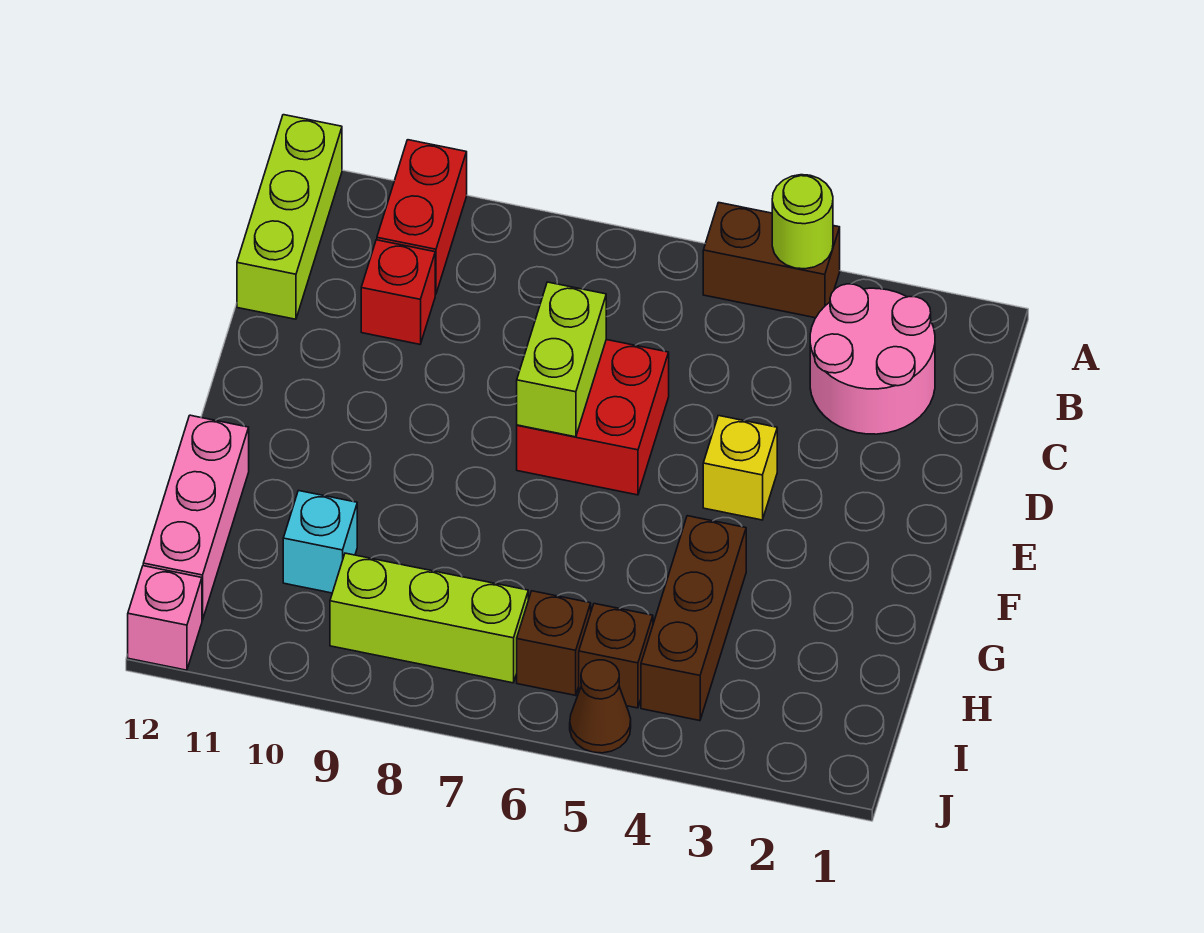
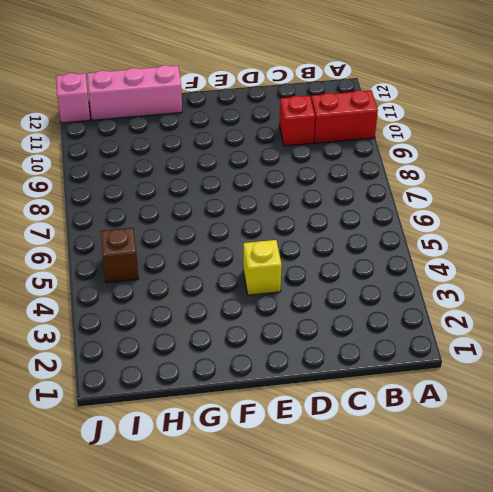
none -> brown 1x2 brick [703,202,840,318]
none -> lime 1x3 brick [237,115,342,319]
none -> pink 2x2 round brick [810,284,935,434]

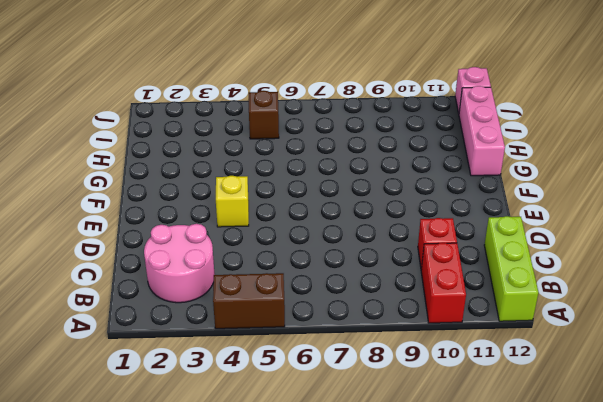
none -> red 2x2 brick [517,340,669,495]
none -> brown 1x3 brick [641,516,746,721]
none -> cyan 1x1 brick [283,491,357,593]

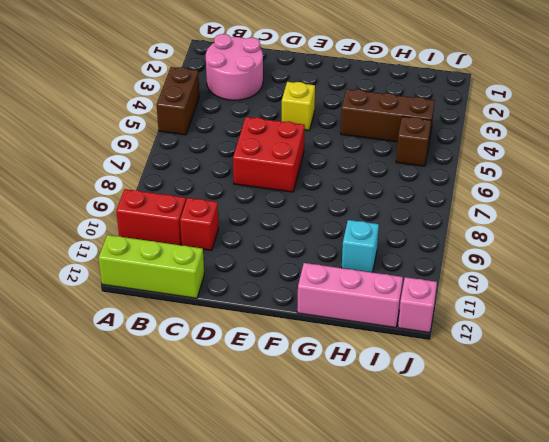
none -> brown 1x1 brick [517,591,591,695]
none -> lime 1x3 brick [330,553,528,683]
none -> brown 1x1 cone [570,660,631,753]

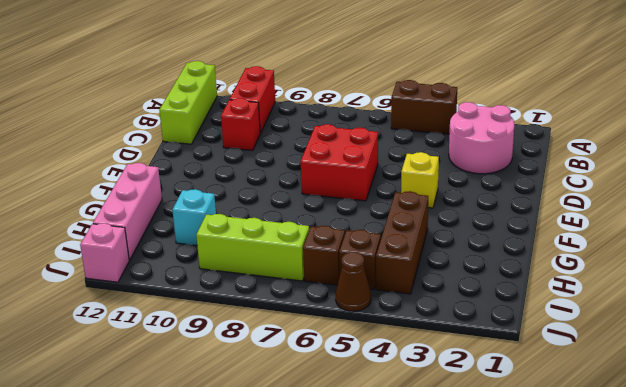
none -> lime 1x1 round brick [772,175,833,269]
none -> lime 1x2 brick [517,282,606,437]

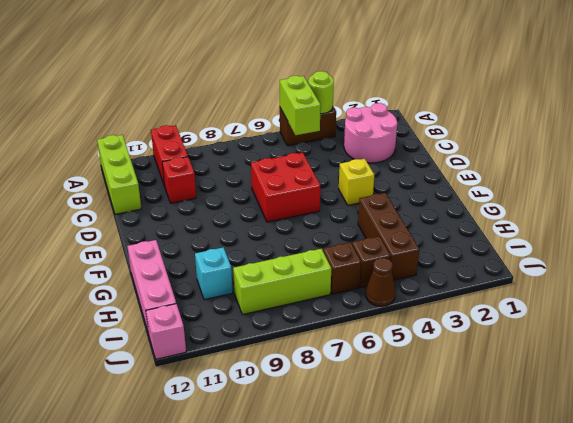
lime 1x2 brick [280,76,321,135] -> lime 1x2 brick moved to [517,282,606,437]

